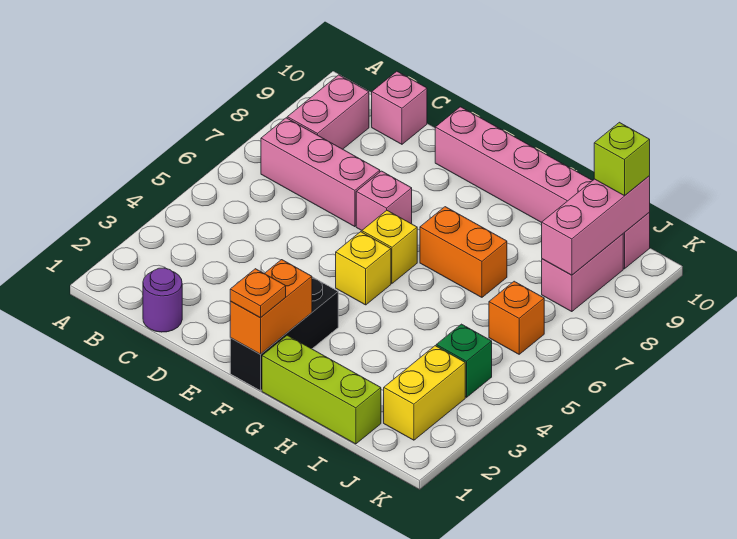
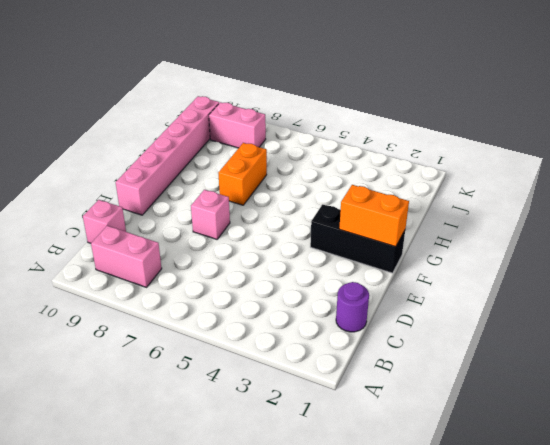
none -> pink 1x3 brick [261,118,380,227]
none -> yellow 1x1 brick [336,232,391,305]
none -> yellow 1x1 brick [362,211,417,283]

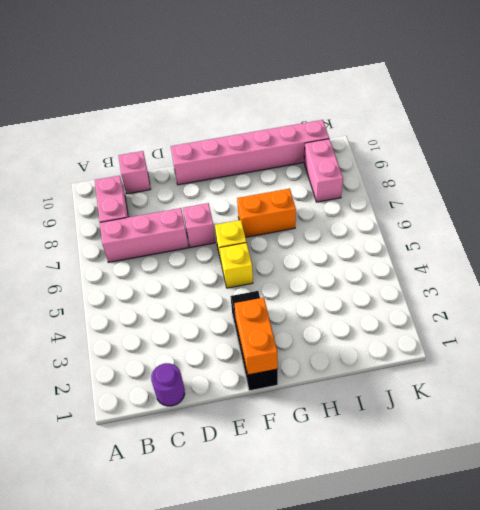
none -> lime 1x3 brick [262,335,381,444]
none -> yellow 1x2 brick [384,346,465,440]
none -> green 1x1 brick [436,324,492,397]

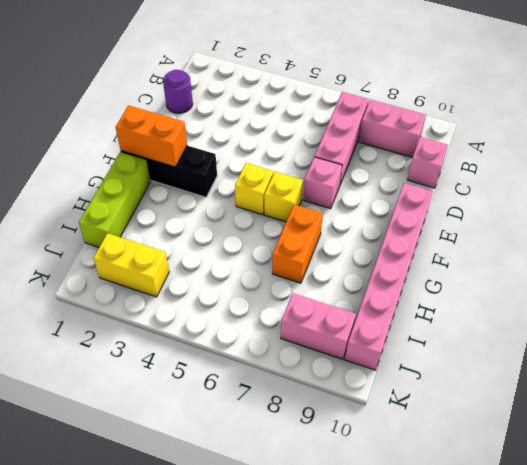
none -> green 1x1 brick [436,324,492,397]
none -> orange 1x1 brick [489,281,544,354]
none -> pink 1x3 brick [542,176,650,275]

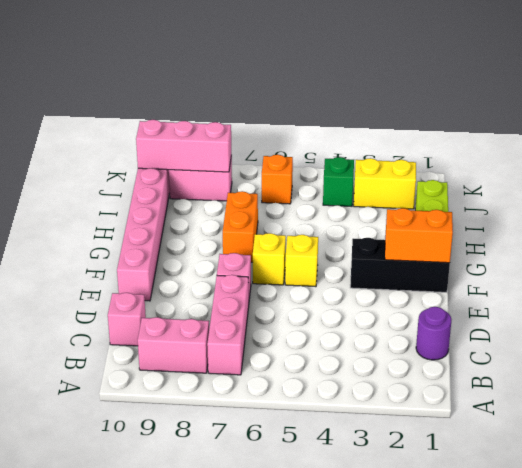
none -> orange 1x1 plate [230,269,286,318]
none -> lime 1x1 brick [594,122,650,196]

